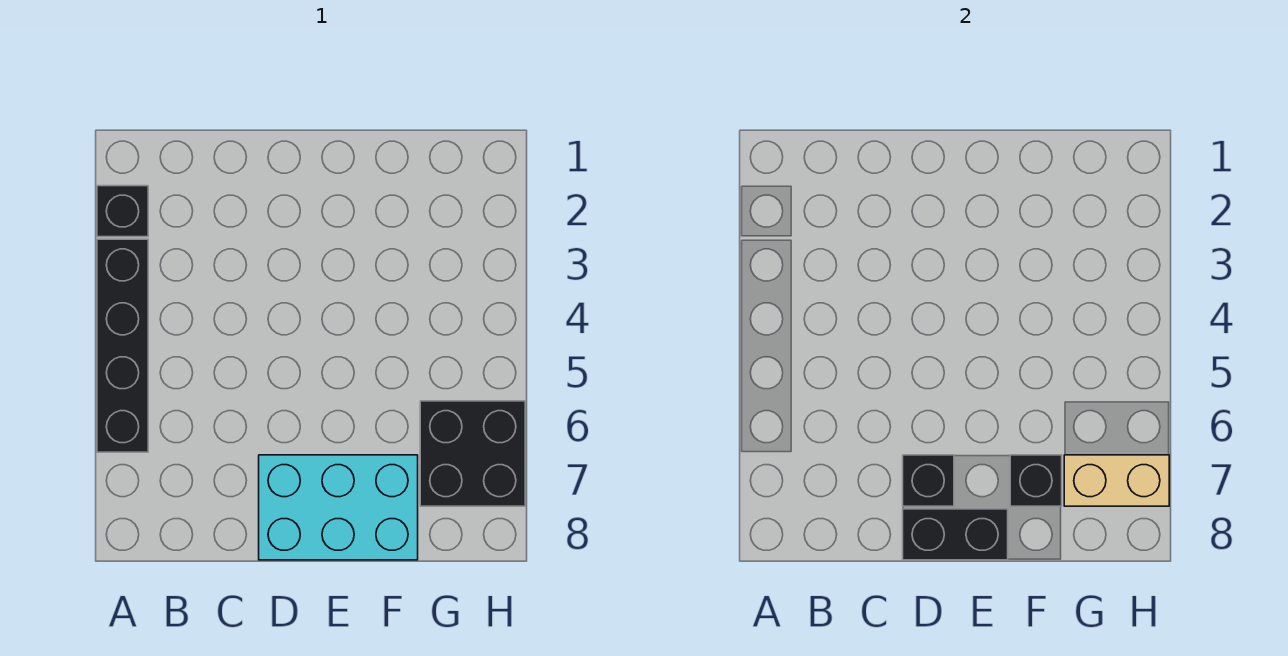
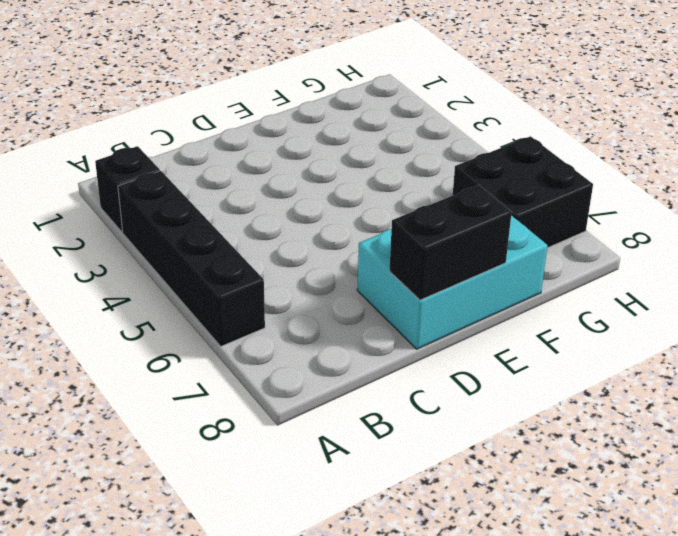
none -> black 1x1 brick [903,455,954,506]
none -> black 1x1 brick [1010,455,1062,506]

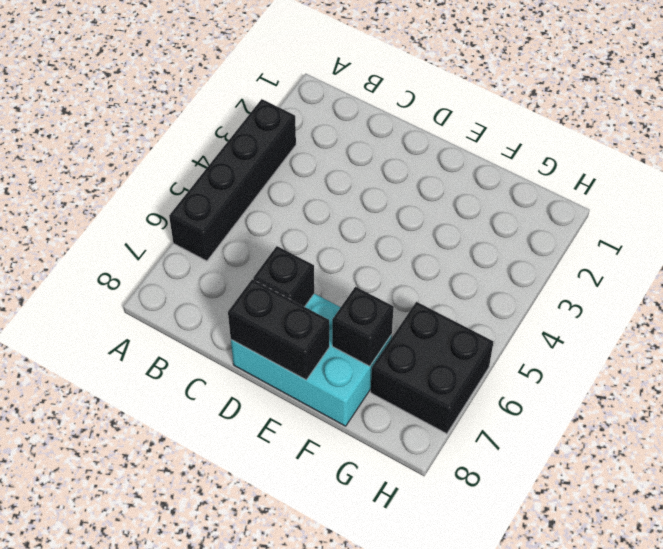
none -> black 1x1 brick [97,186,148,237]
none -> tan 1x2 brick [1064,455,1169,506]

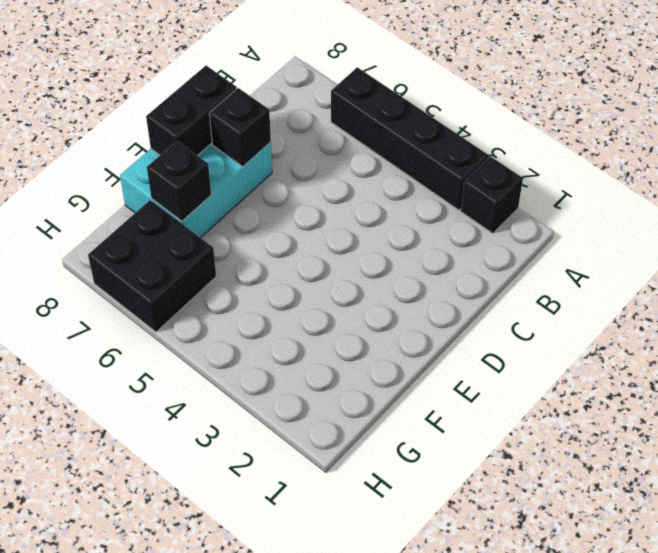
none -> tan 1x2 brick [1064,455,1169,506]

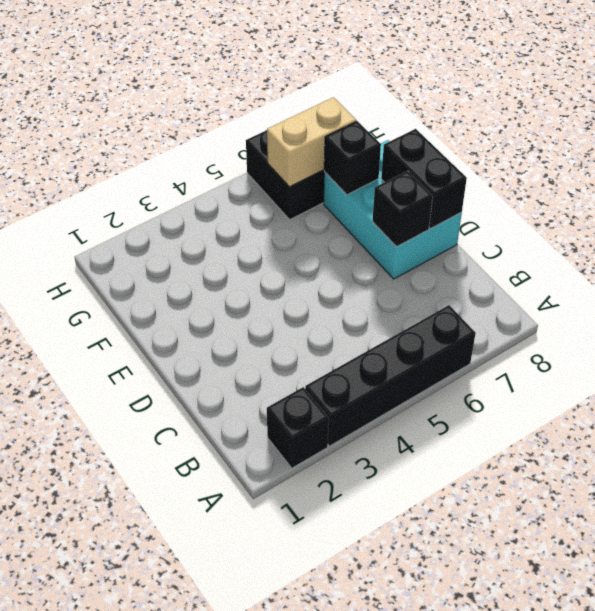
tan 1x2 brick [267,97,356,187] -> tan 1x2 brick turned to [1064,455,1169,506]

